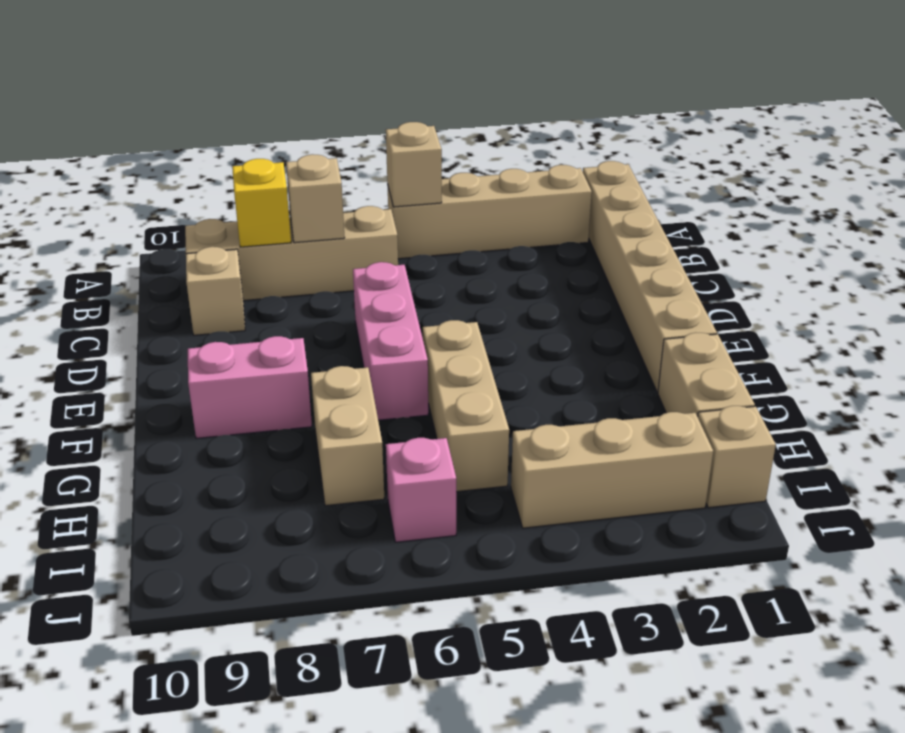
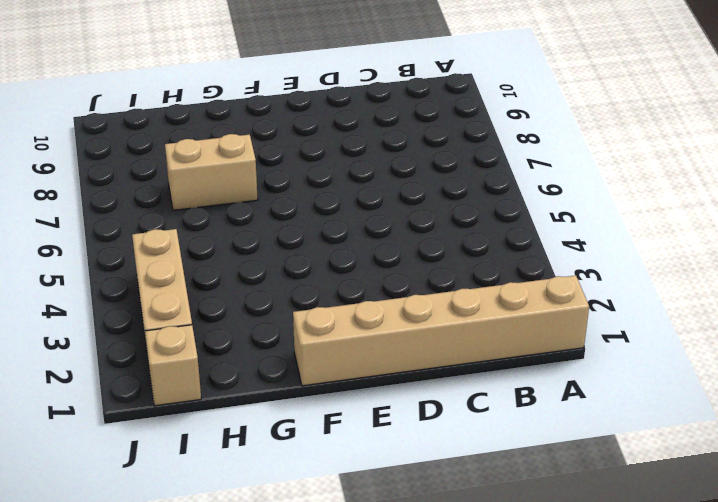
none -> tan 1x4 brick [387,165,592,259]
none -> tan 1x4 brick [185,206,398,301]
none -> tan 1x1 brick [186,247,245,335]

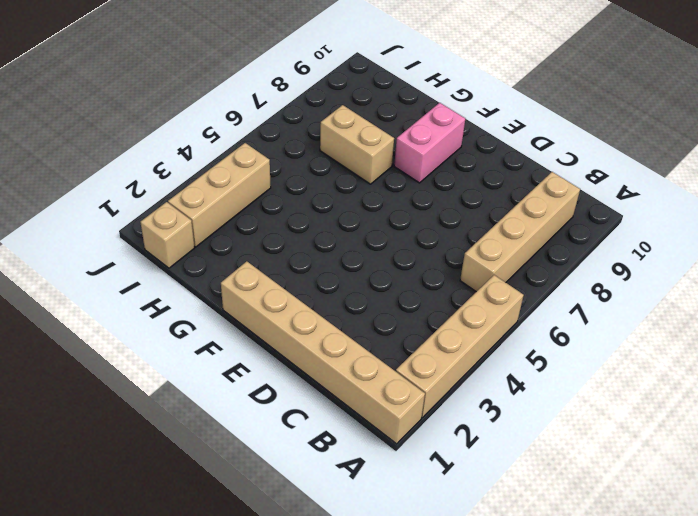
none -> tan 1x1 brick [186,247,245,335]
none -> pink 1x3 brick [353,262,428,420]
none -> tan 1x3 brick [423,320,509,492]

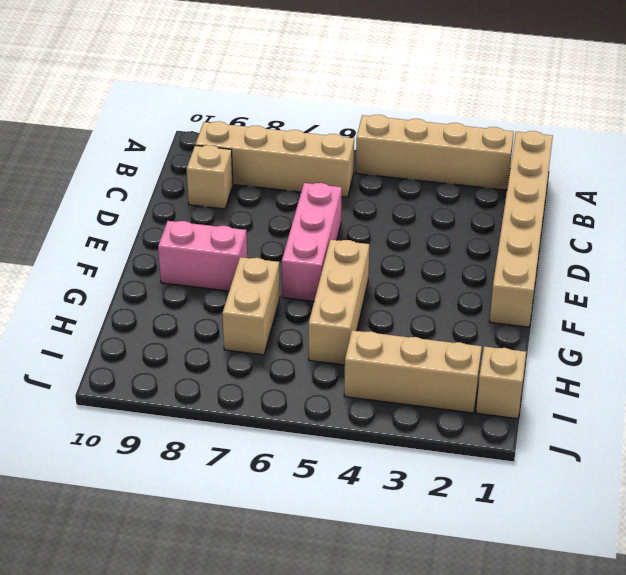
none -> tan 1x2 brick [658,332,755,417]
none -> pink 1x1 brick [386,438,456,542]
none -> tan 1x1 brick [386,122,442,207]

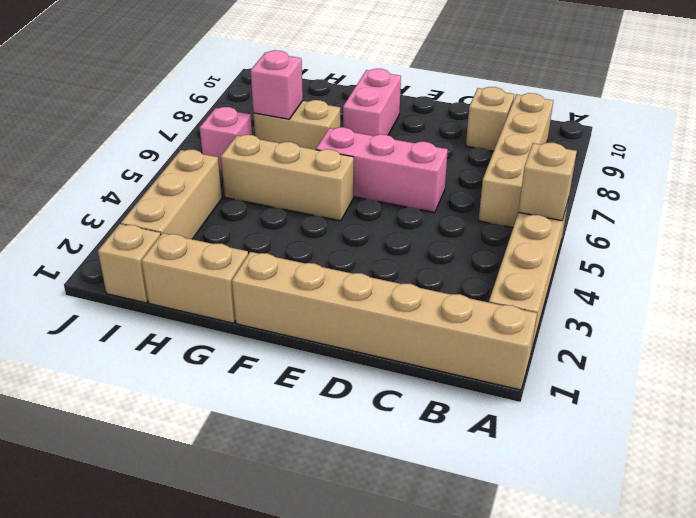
pink 1x1 brick [250,50,303,119] -> none
none -> tan 1x1 brick [286,154,345,243]
none -> yellow 1x1 brick [232,159,291,247]

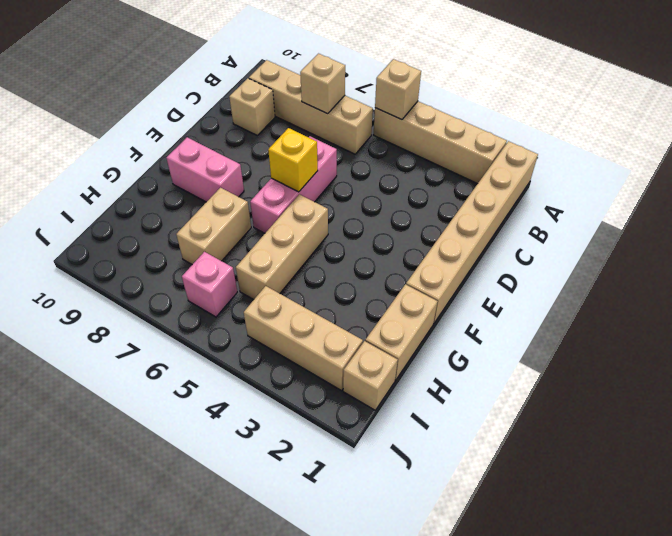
yellow 1x1 brick [268,128,318,192] -> yellow 1x1 brick moved to [232,159,291,247]

